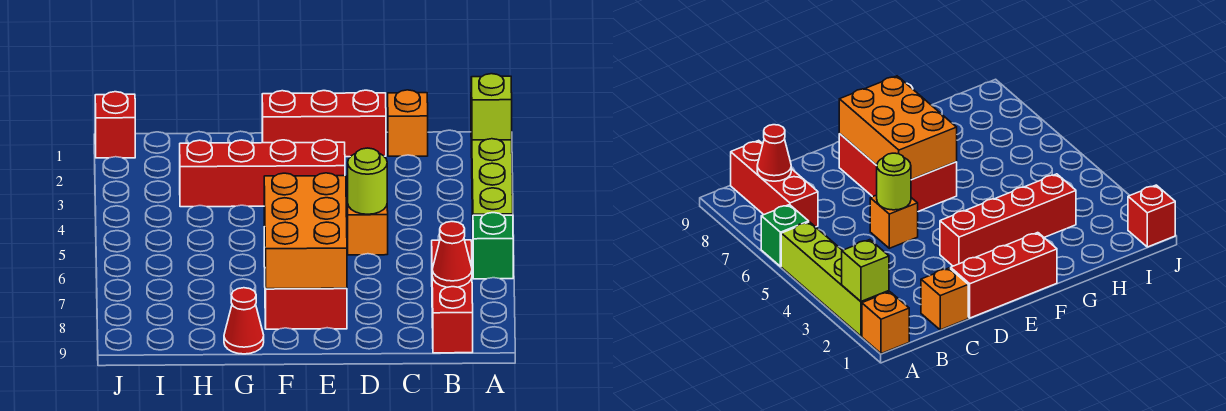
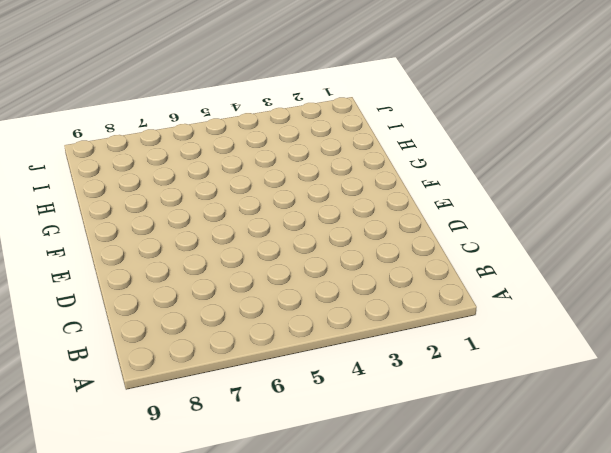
none -> orange 1x1 brick [862,292,909,354]
none -> lime 1x4 brick [471,118,513,220]
none -> green 1x1 brick [473,213,513,279]

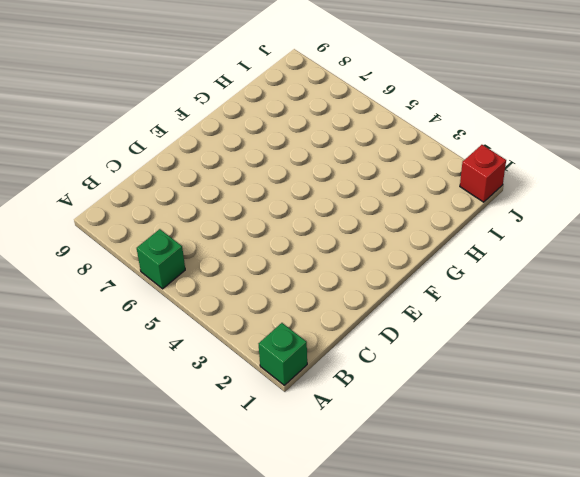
green 1x1 brick [259,323,307,385] -> orange 1x1 brick [862,292,909,354]
none -> lime 1x4 brick [471,118,513,220]
none -> red 1x3 brick [432,240,473,353]
none -> orange 1x1 brick [388,90,428,156]

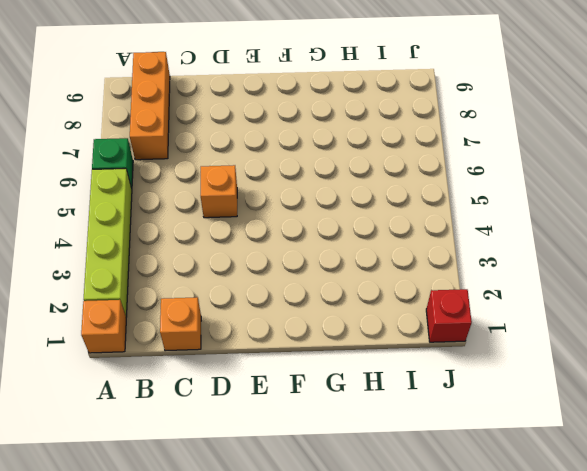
orange 1x3 brick [130,52,170,160] -> red 1x3 brick [432,240,473,353]
none -> red 1x3 brick [262,90,386,157]
none -> red 1x4 brick [180,140,345,207]
none -> red 2x3 brick [264,227,347,329]

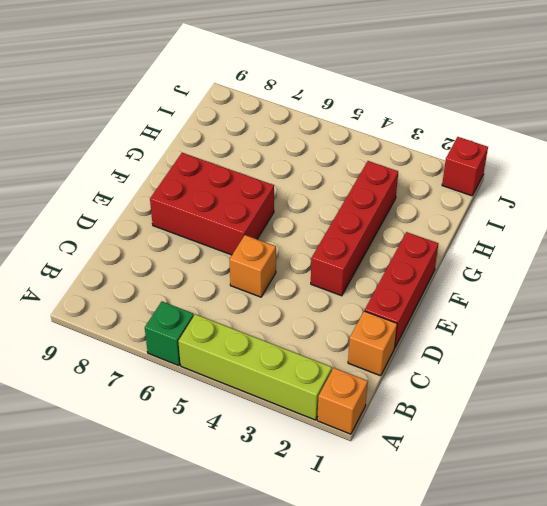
none -> red 1x3 brick [432,240,473,353]
none -> red 1x1 cone [224,288,264,354]
none -> lime 1x1 brick [471,74,512,140]

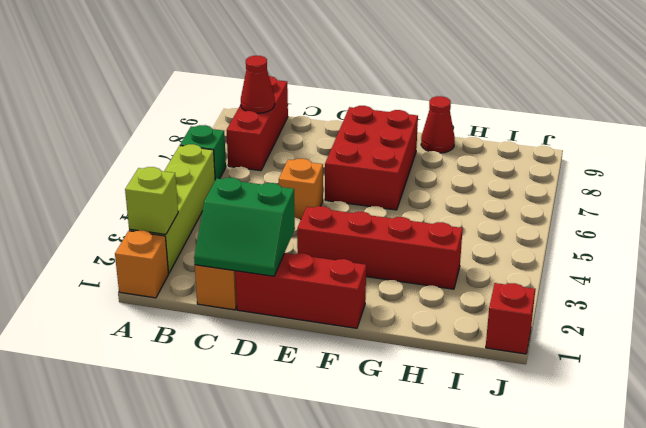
green 2x2 slope [194,178,295,276] -> none
none -> lime 1x1 round brick [347,148,387,214]
none -> orange 2x3 brick [264,173,347,289]

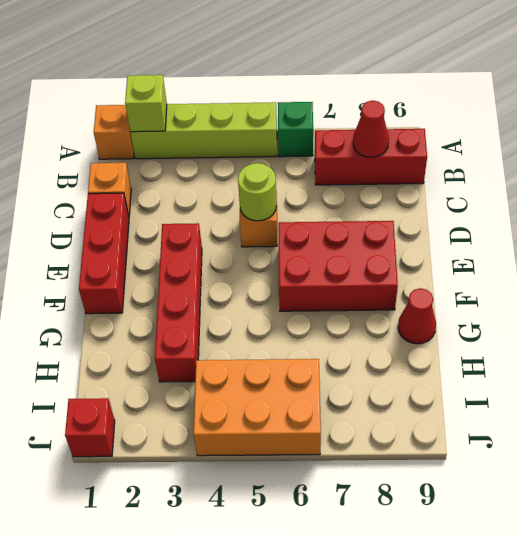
orange 2x3 brick [194,359,321,456] -> orange 2x3 brick moved to [264,173,347,289]

